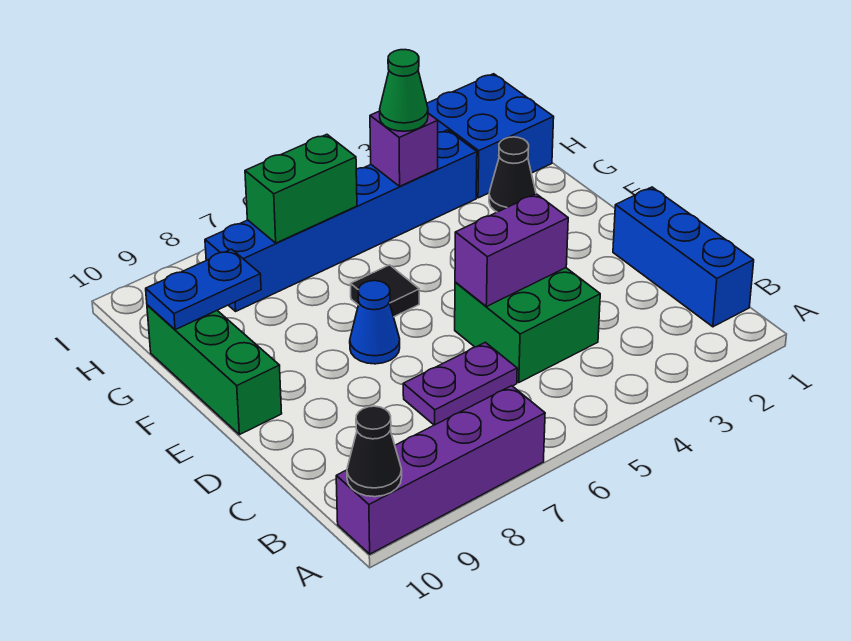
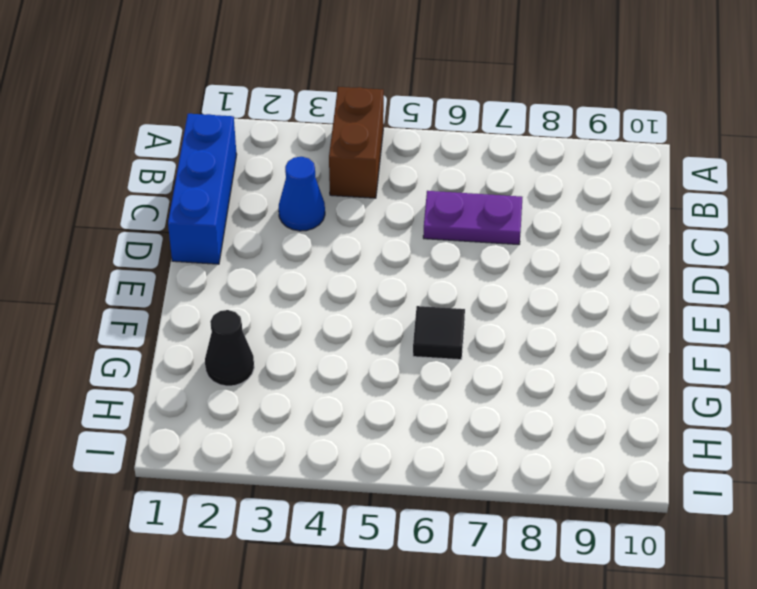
brown 1x2 brick [329,87,384,198] -> none
blue 1x1 cone [279,157,325,231] -> blue 1x1 cone moved to [350,281,400,364]
none -> purple 1x4 brick [336,386,545,554]
none -> green 2x2 brick [455,268,600,382]
none -> green 1x3 brick [147,305,282,435]

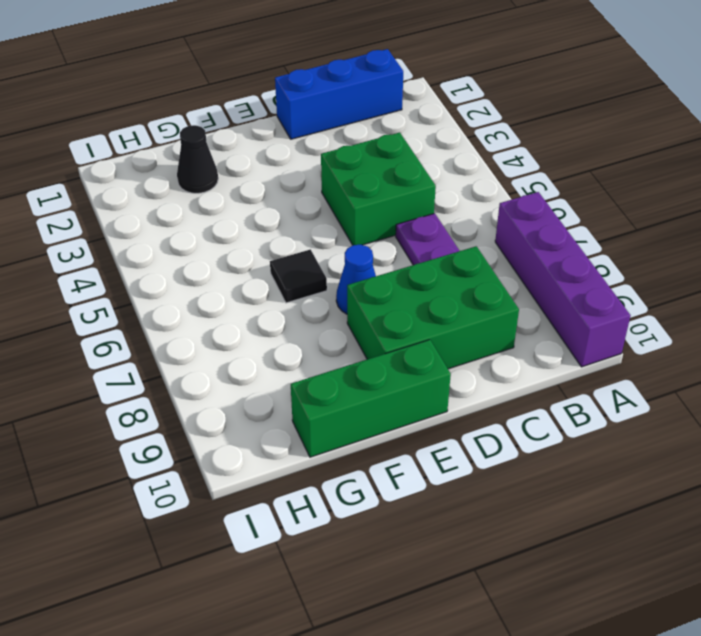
green 2x3 brick [347,246,519,369] -> none
none -> blue 2x2 brick [427,74,554,198]
none -> blue 1x6 brick [205,130,477,311]
none -> black 1x1 cone [347,406,402,497]

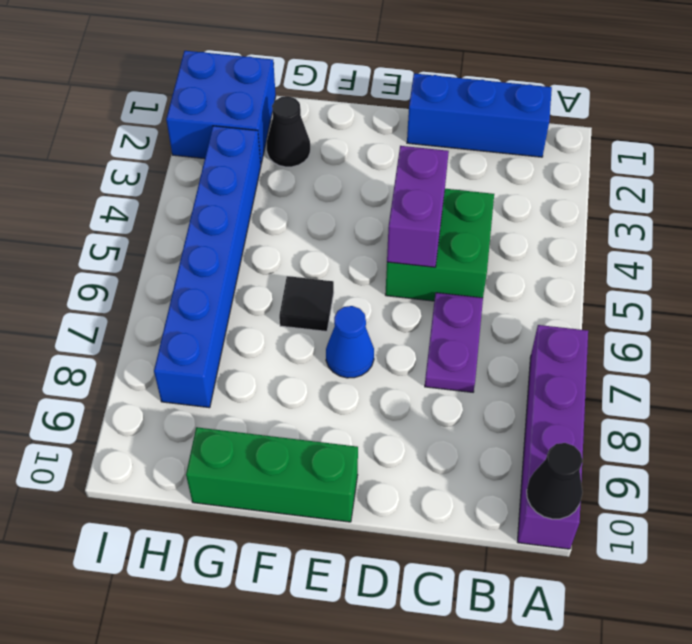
none -> blue 1x2 plate [146,249,261,330]
none -> purple 1x1 brick [370,111,438,186]
none -> green 1x2 brick [245,135,357,243]

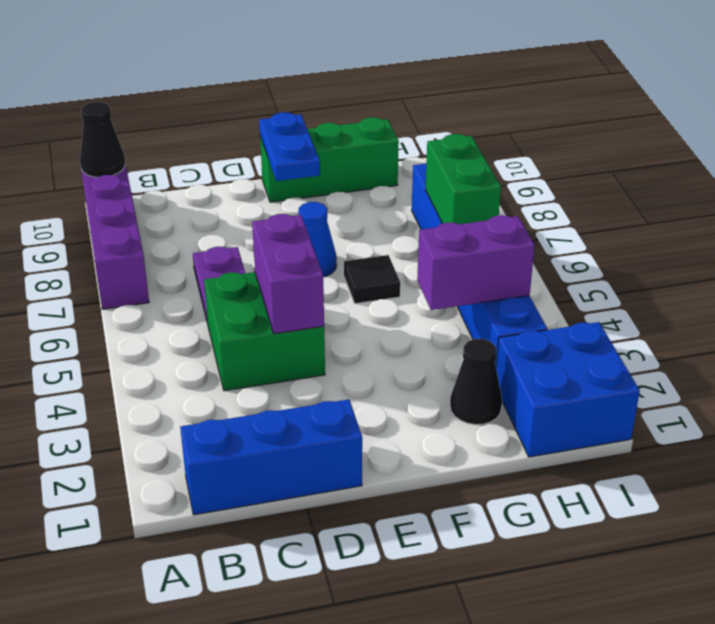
blue 1x2 plate [259,112,320,181] -> blue 1x2 plate moved to [146,249,261,330]
purple 1x2 brick [417,215,535,310] -> purple 1x1 brick [370,111,438,186]
none -> green 1x1 cone [380,50,428,131]

